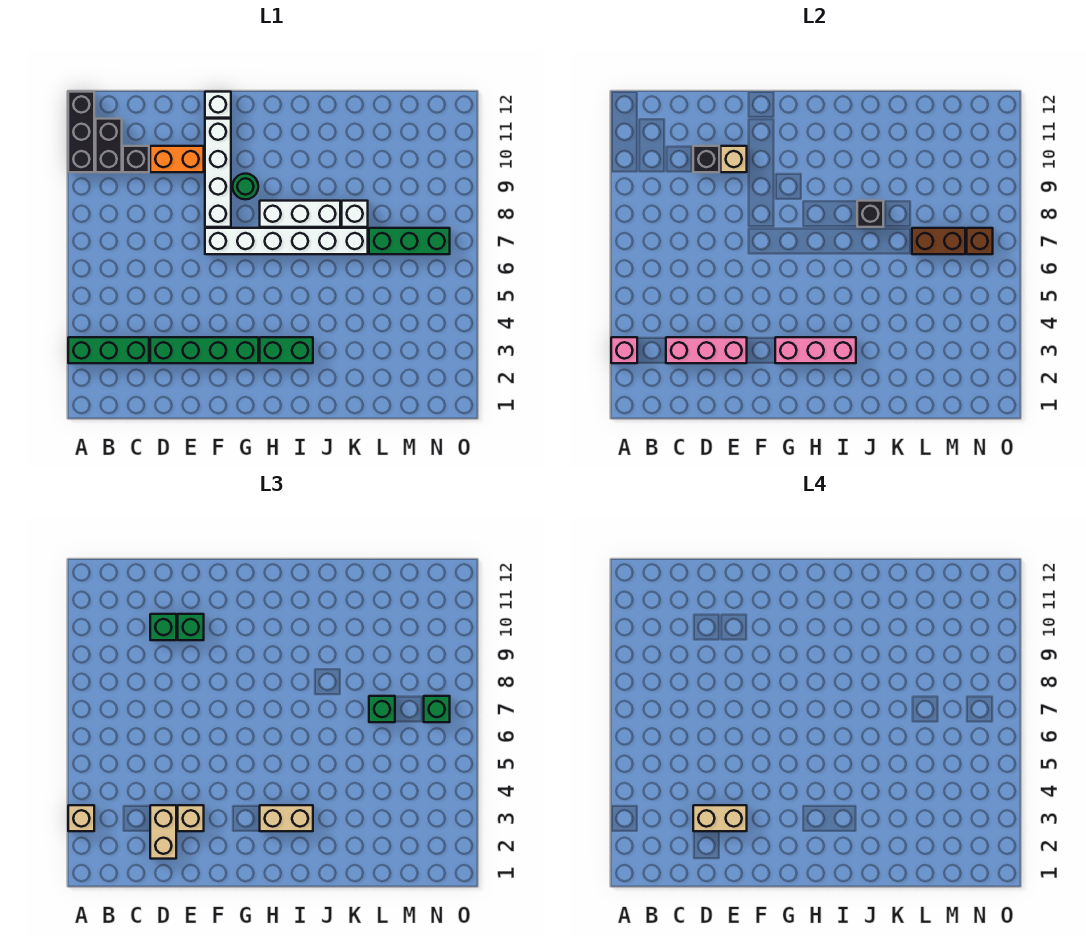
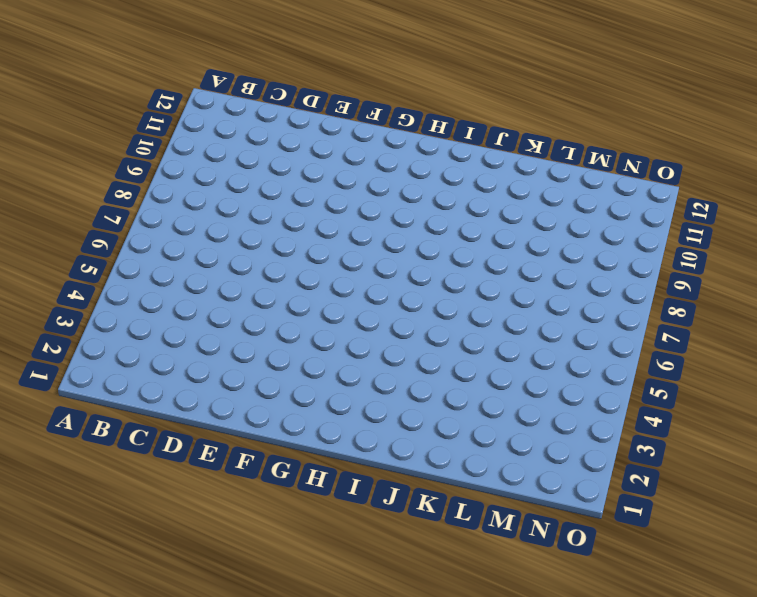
none -> green 1x3 brick [68,337,149,363]
none -> black 1x3 brick [68,92,94,172]
none -> black 1x2 brick [96,119,122,172]
none -> black 1x1 brick [123,146,149,172]

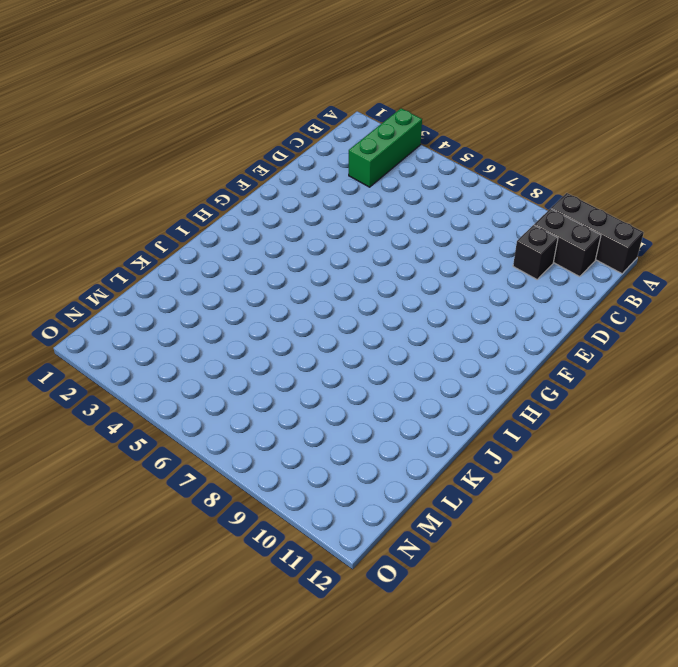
none -> green 1x4 brick [150,337,258,363]
none -> orange 1x2 brick [150,146,204,172]
none -> white 1x6 brick [205,228,368,254]
none -> white 1x4 brick [205,119,231,227]

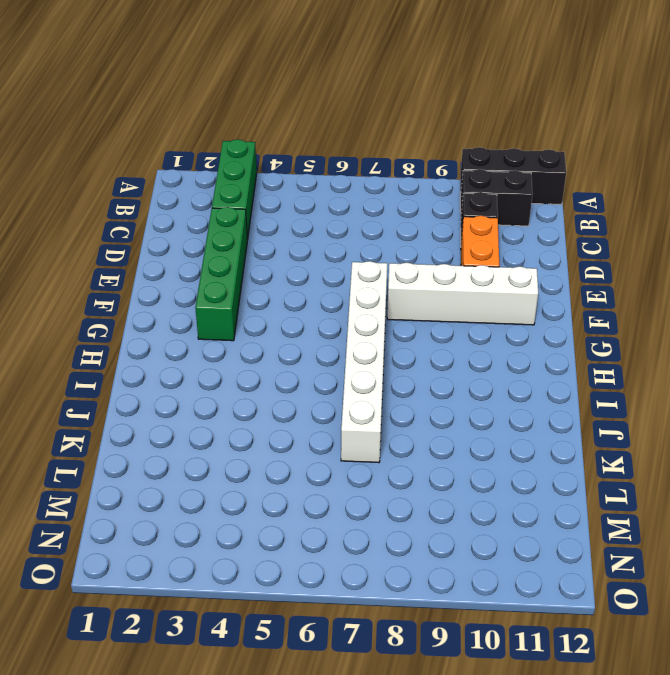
none -> white 1x1 brick [205,92,231,118]
none -> green 1x1 round brick [232,174,258,199]
none -> green 1x2 brick [260,337,313,363]
none -> white 1x3 brick [260,201,340,227]

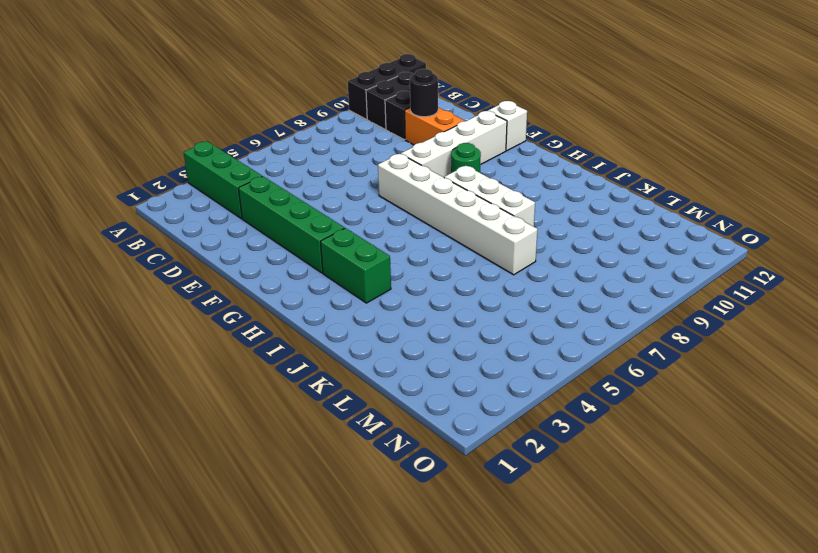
black 1x1 round brick [410,69,438,117] -> black 1x1 brick [693,146,719,172]
none -> white 1x1 brick [342,201,368,227]
none -> green 1x3 brick [369,228,450,254]
none -> pink 1x1 brick [611,337,637,363]
none -> pink 1x3 brick [666,337,747,363]

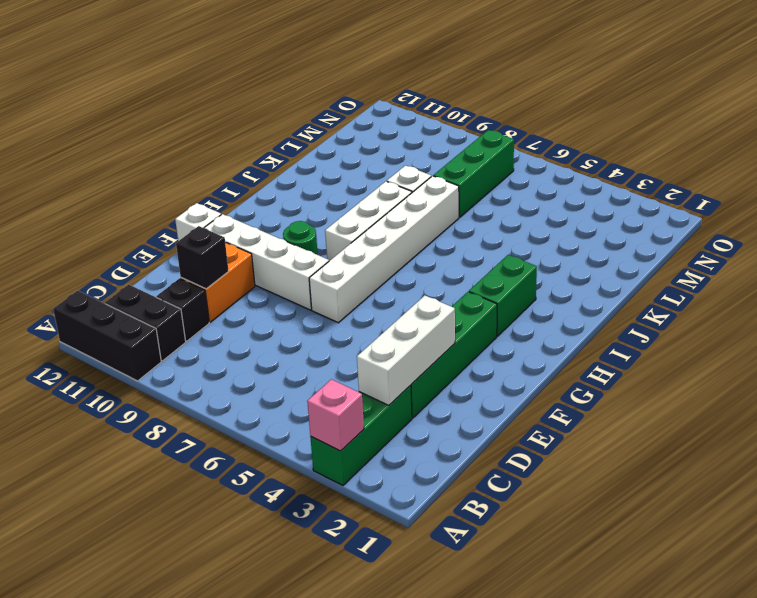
white 1x3 brick [357,296,455,405] -> pink 1x3 brick [666,337,747,363]
none -> tan 1x1 brick [721,146,747,172]
none -> pink 1x3 brick [775,337,856,363]
none -> black 1x1 brick [857,201,883,227]
none -> brown 1x2 brick [912,228,965,254]

